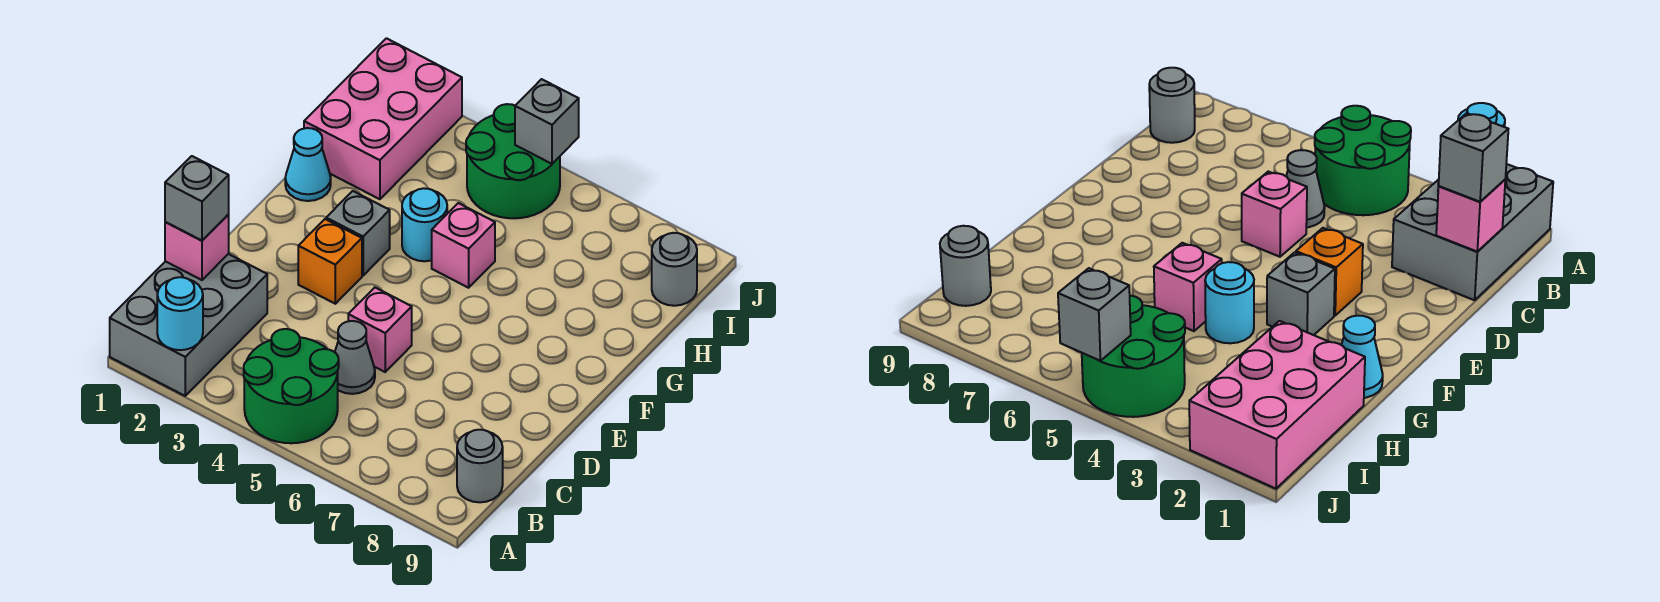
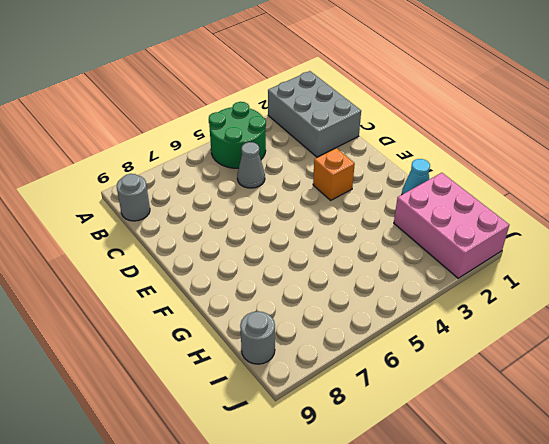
none -> pink 1x1 brick [348,287,412,372]
none -> grey 1x1 brick [326,191,390,275]
none -> cyan 1x1 round brick [402,188,447,261]

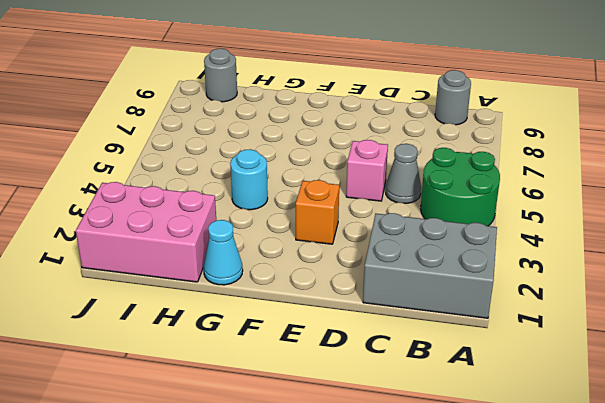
none -> grey 1x1 brick [326,191,390,275]
none -> pink 1x1 brick [432,203,495,288]
none -> green 2x2 round brick [466,104,560,218]

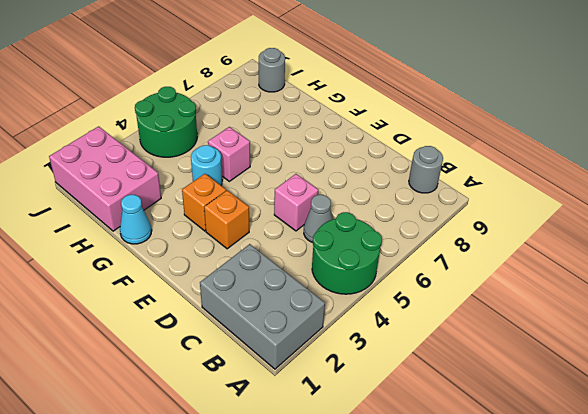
orange 1x1 brick [182,174,226,231] -> grey 1x1 brick [326,191,390,275]
none -> cyan 1x1 round brick [157,277,203,350]
none -> pink 1x1 brick [165,215,229,280]
none -> grey 1x1 brick [515,79,579,164]

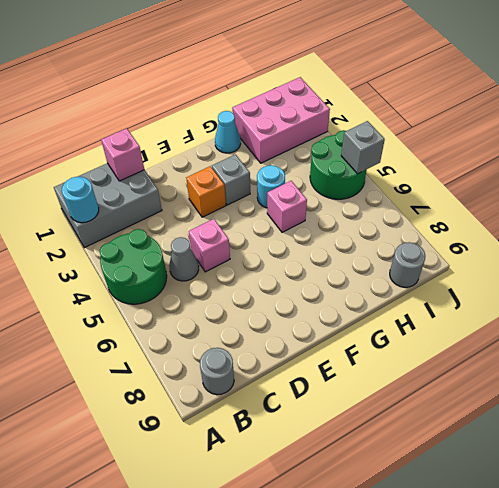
none -> grey 1x1 brick [165,156,229,240]

